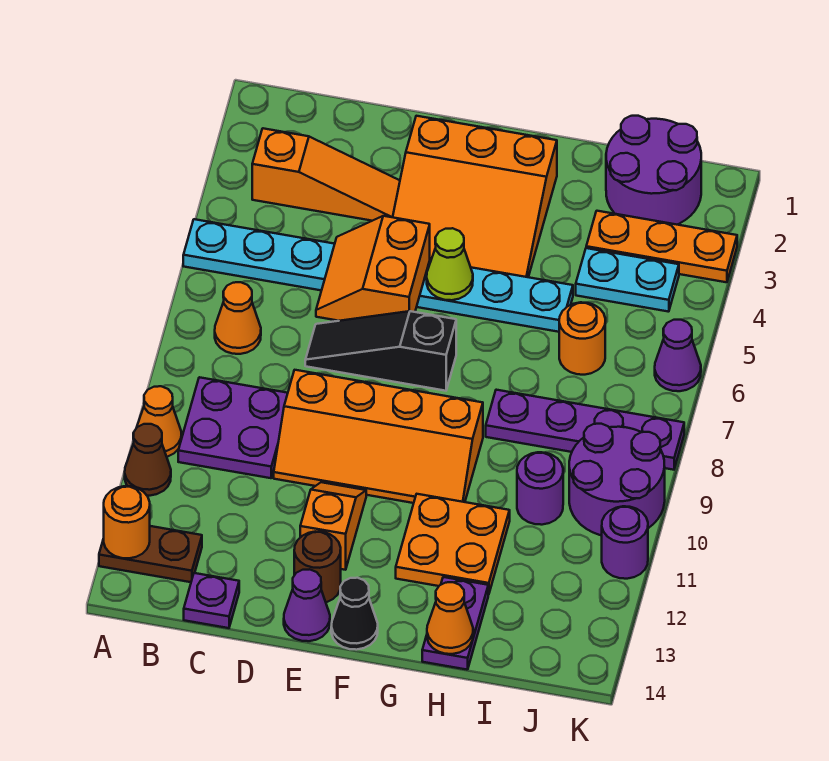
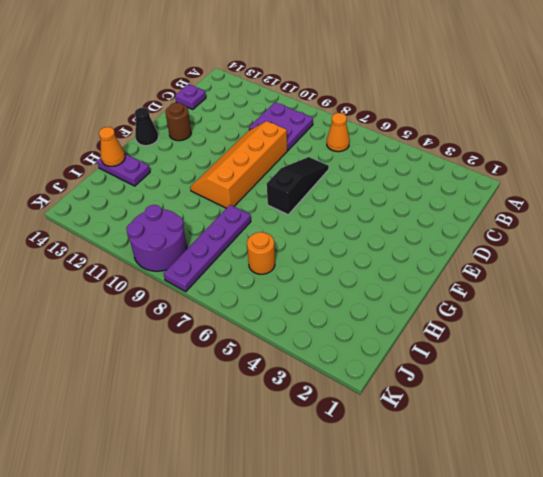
none -> cyan 1x8 plate [183,219,573,332]
none -> orange 1x1 cone [137,386,182,457]
none -> brown 1x1 cone [125,424,171,496]
none -> brown 1x2 plate [99,526,202,582]

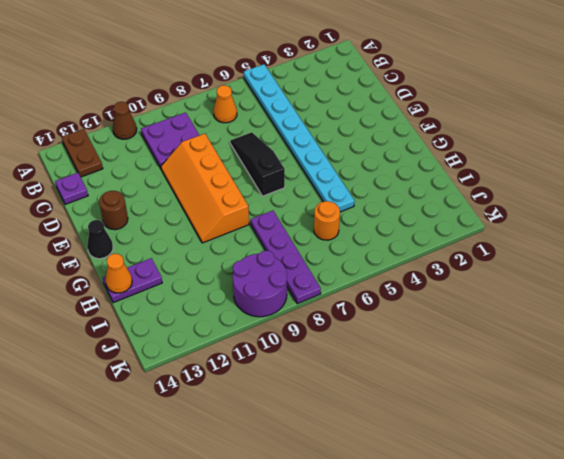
none -> orange 1x1 cone [137,386,182,457]
none -> orange 1x3 slope [252,128,400,221]
none -> orange 3x3 slope [393,116,557,277]
none -> orange 1x2 slope [300,482,366,570]

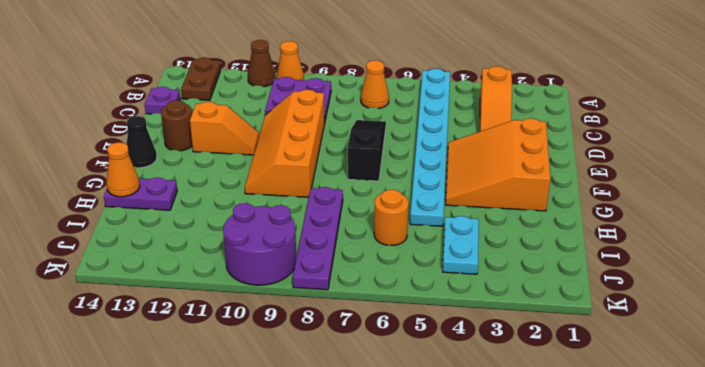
none -> purple 1x1 cone [284,569,330,641]
none -> orange 2x2 plate [396,494,510,595]
none -> purple 2x2 round brick [606,116,701,225]
none -> orange 1x3 plate [586,211,737,282]

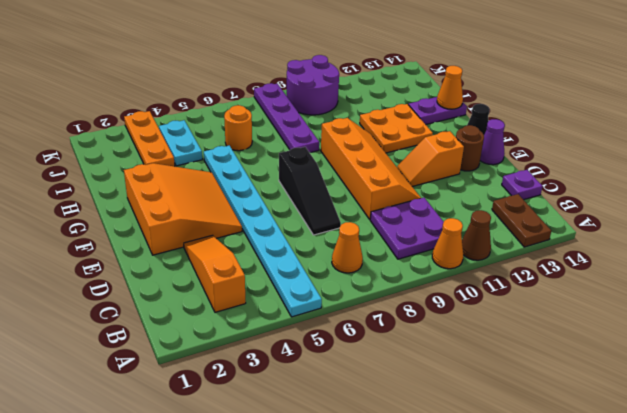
none -> purple 2x2 round brick [606,116,701,225]
none -> purple 1x1 round brick [517,452,563,525]
none -> purple 1x1 cone [655,320,701,391]
none -> purple 1x1 round brick [602,506,648,579]

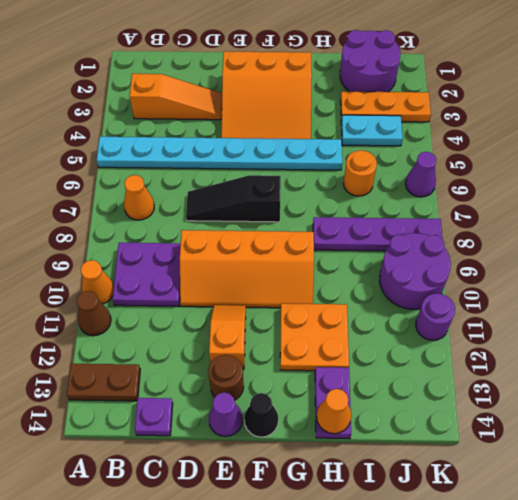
none -> purple 1x1 round brick [517,452,563,525]
none -> orange 1x1 round brick [104,486,150,558]
none -> orange 2x2 slope [316,216,430,321]
none -> lime 1x1 cone [427,228,473,300]

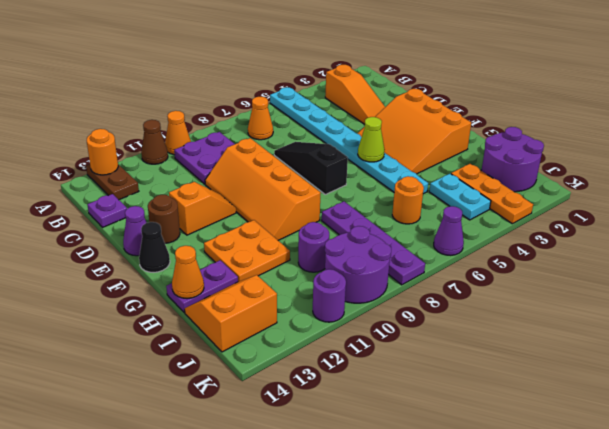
orange 2x2 slope [185,275,277,352] -> orange 2x2 slope moved to [316,216,430,321]

